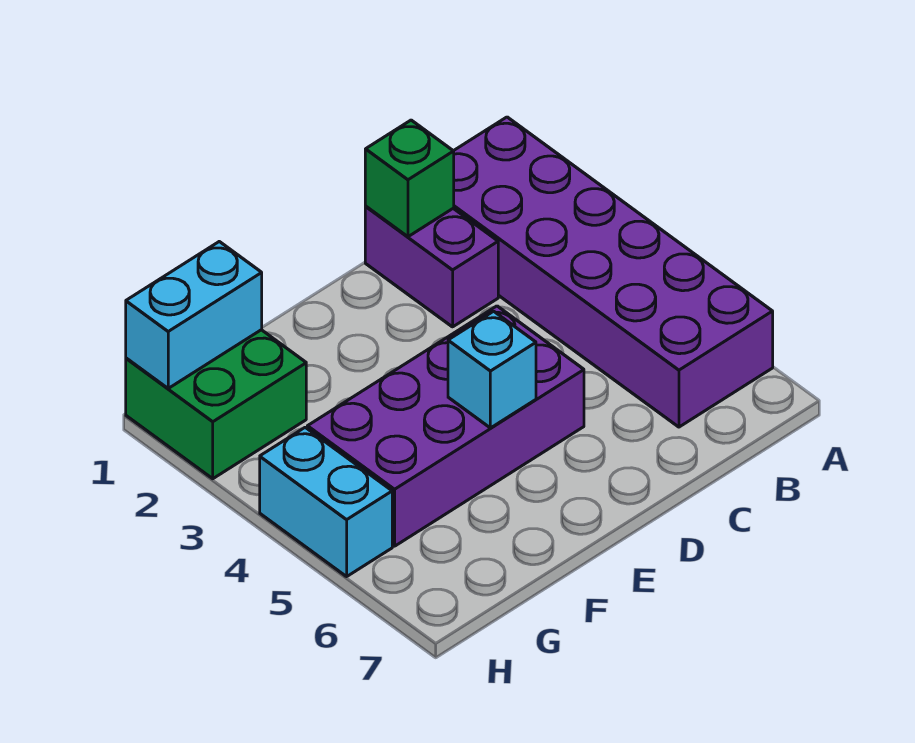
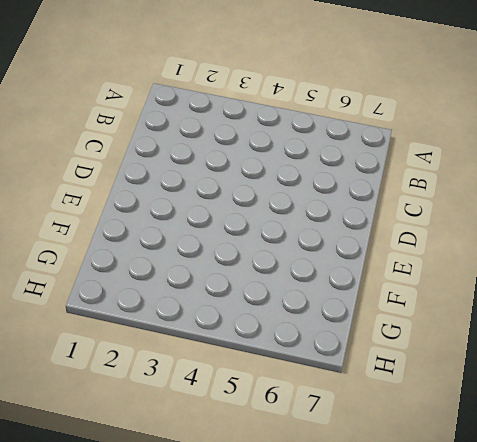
none -> purple 2x6 brick [453,117,773,427]
none -> purple 1x2 brick [365,207,498,327]

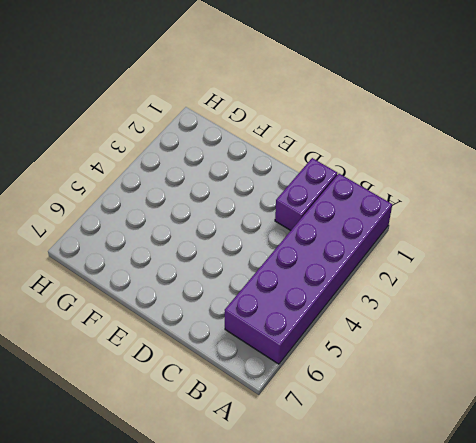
none -> purple 2x4 brick [307,306,584,546]
none -> green 2x2 brick [126,330,306,479]

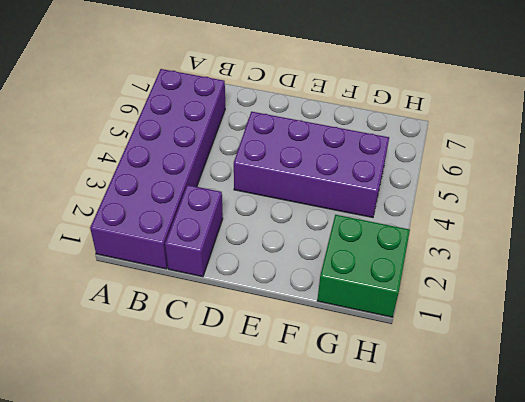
none -> cyan 1x2 brick [260,427,392,577]
none -> green 1x1 brick [365,120,454,237]

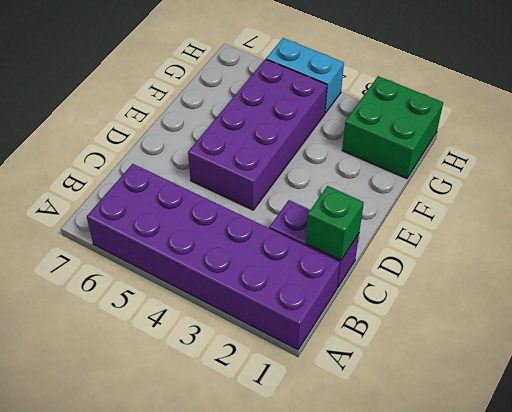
none -> cyan 1x1 brick [448,311,536,428]
none -> cyan 1x2 brick [126,242,262,388]

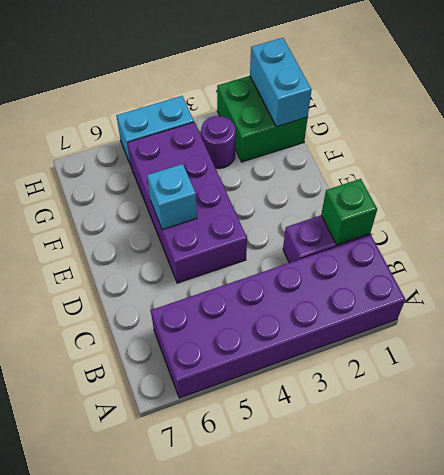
purple 1x1 round brick [201,116,236,168] -> none

